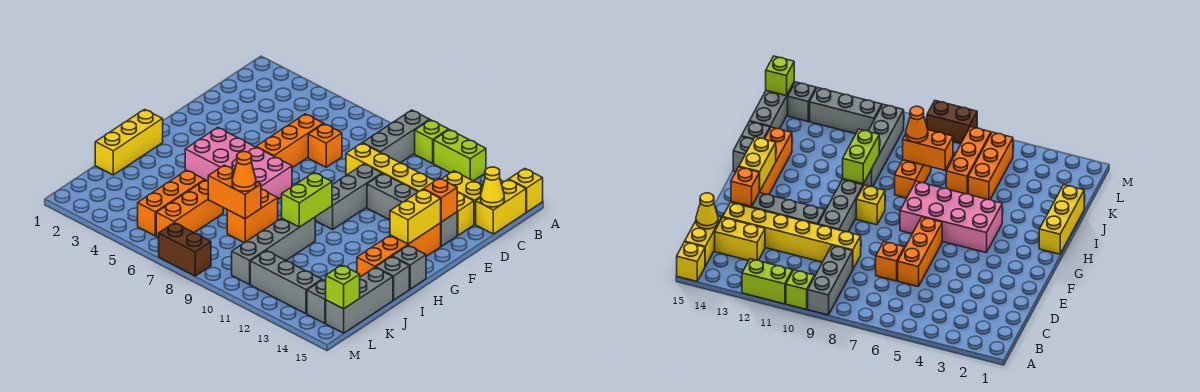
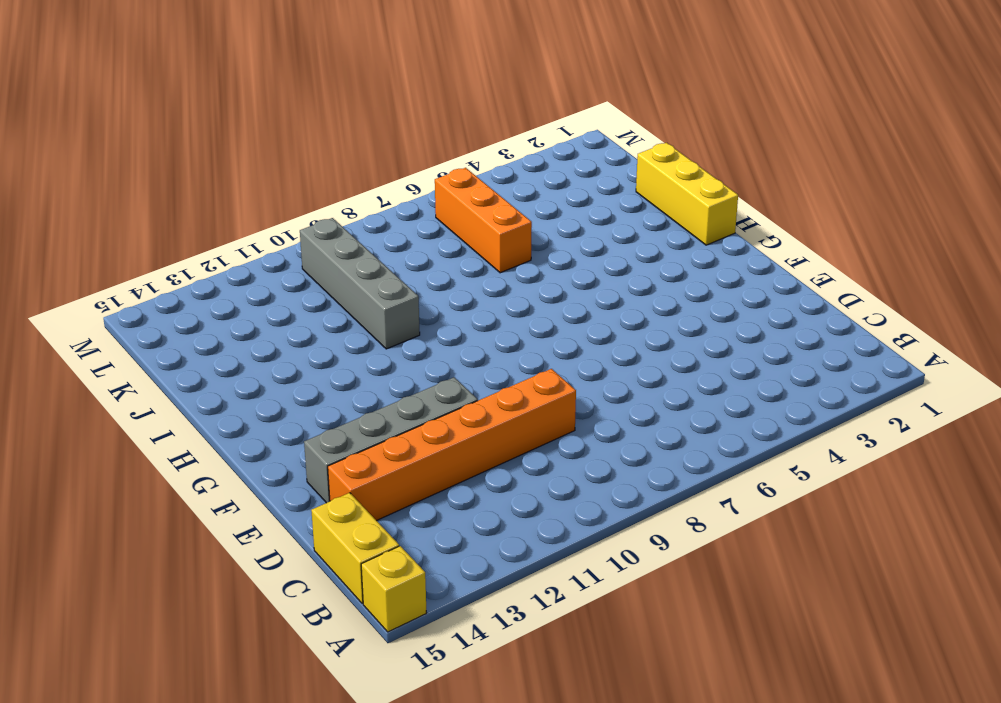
orange 1x6 brick [328,369,576,521] -> yellow 1x6 brick [346,143,474,235]
none -> grey 1x3 brick [363,110,429,163]
none -> lime 1x1 brick [415,120,448,163]
none -> lime 1x2 brick [434,130,486,181]
none -> yellow 1x2 brick [442,171,483,224]

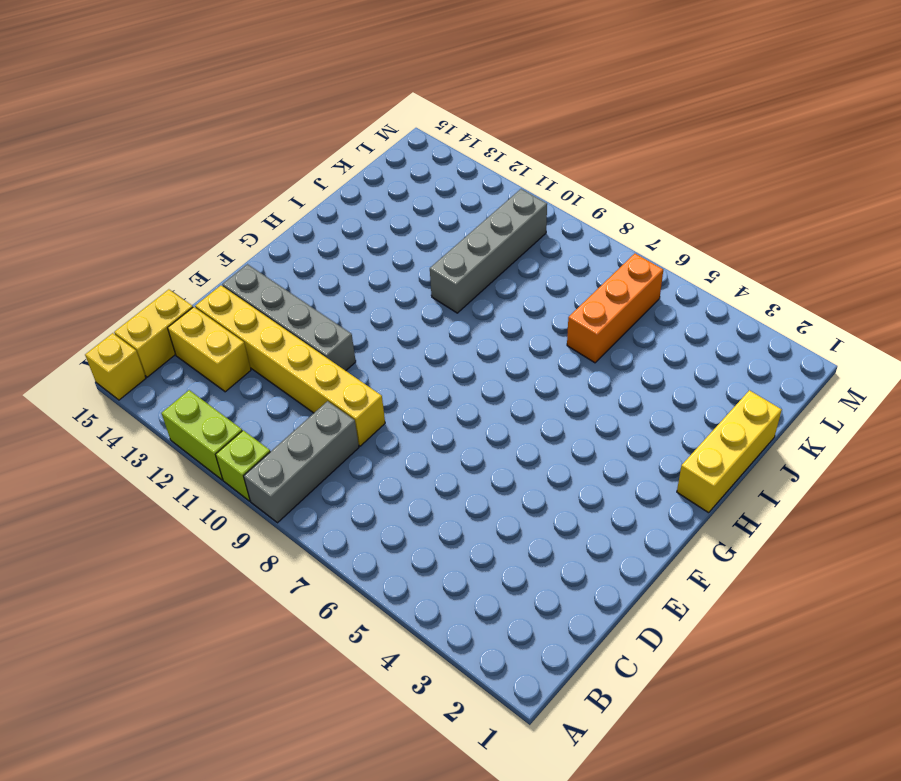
none -> orange 1x3 brick [256,114,323,168]
none -> orange 1x1 brick [308,124,342,167]
none -> grey 1x3 brick [315,164,382,229]
none -> orange 1x4 brick [357,223,441,277]

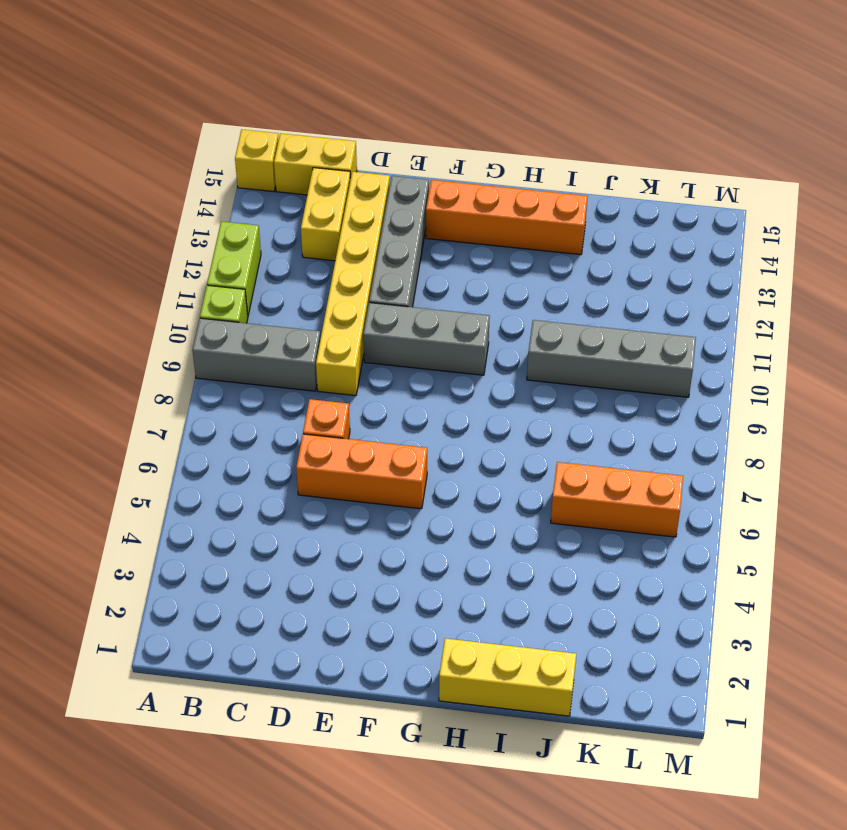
none -> pink 2x4 brick [185,128,292,199]
none -> yellow 1x1 brick [856,185,885,225]
none -> grey 1x1 brick [392,246,426,289]
none -> orange 1x2 brick [227,189,278,243]

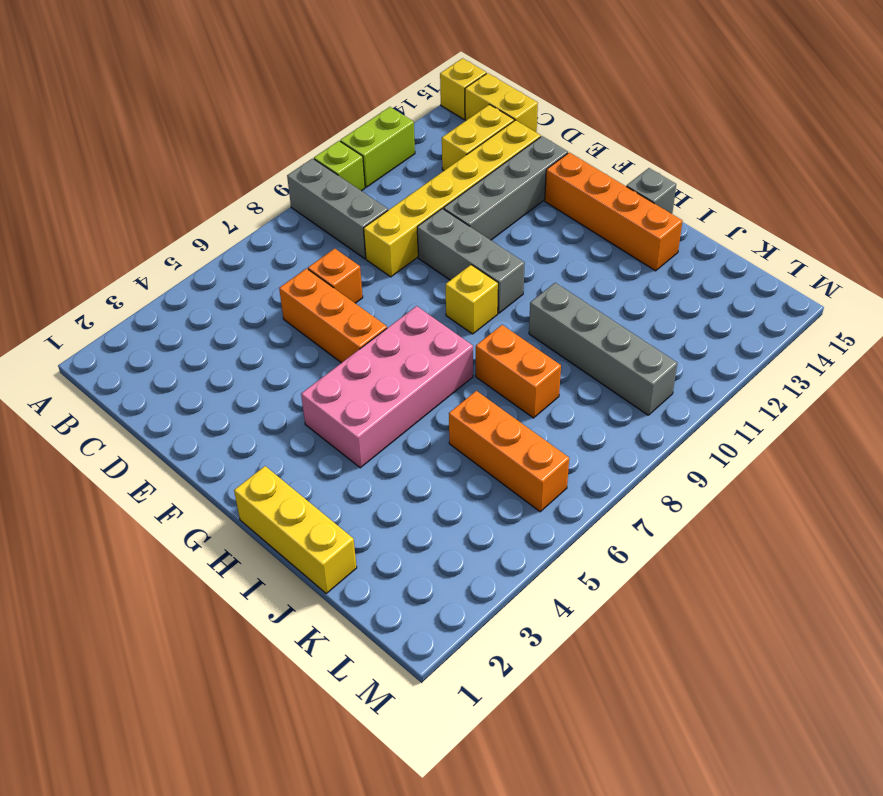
none -> grey 1x1 brick [376,257,409,300]
none -> orange 1x3 brick [138,170,204,236]
none -> grey 1x3 brick [326,268,393,333]
none -> grey 1x3 brick [250,251,322,314]

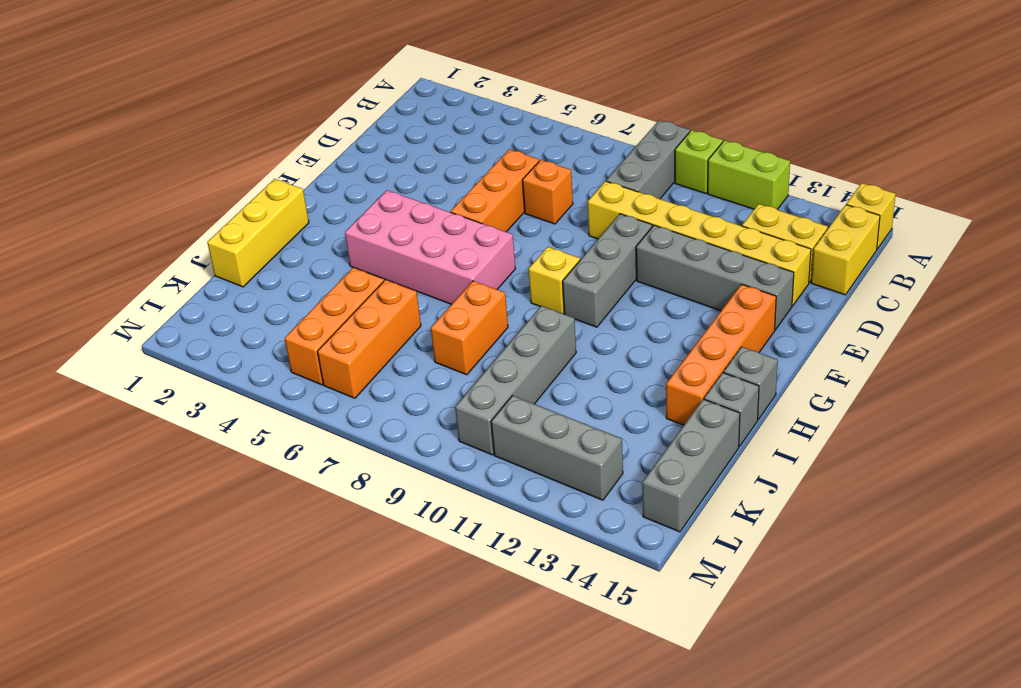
none -> grey 1x1 brick [307,280,326,323]
none -> brown 1x2 brick [159,223,211,276]
none -> yellow 1x1 cone [481,167,504,207]
none -> orange 1x1 brick [423,178,457,222]

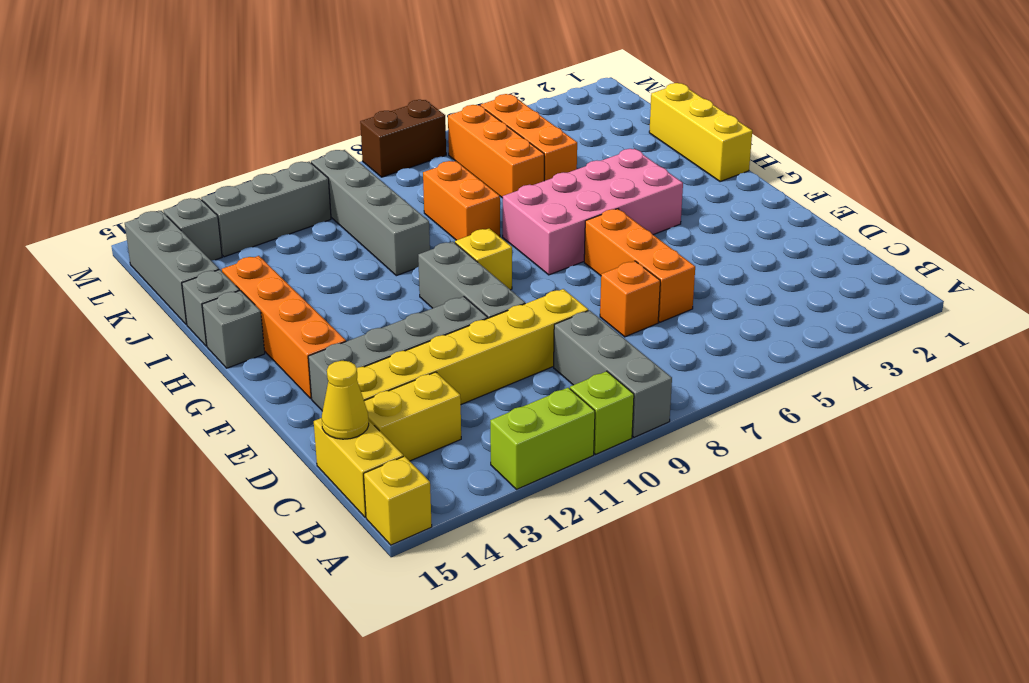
none -> orange 1x1 brick [423,178,457,222]
none -> yellow 1x2 brick [390,189,441,244]
none -> lime 1x2 brick [282,173,332,227]
none -> orange 1x2 brick [208,165,261,219]

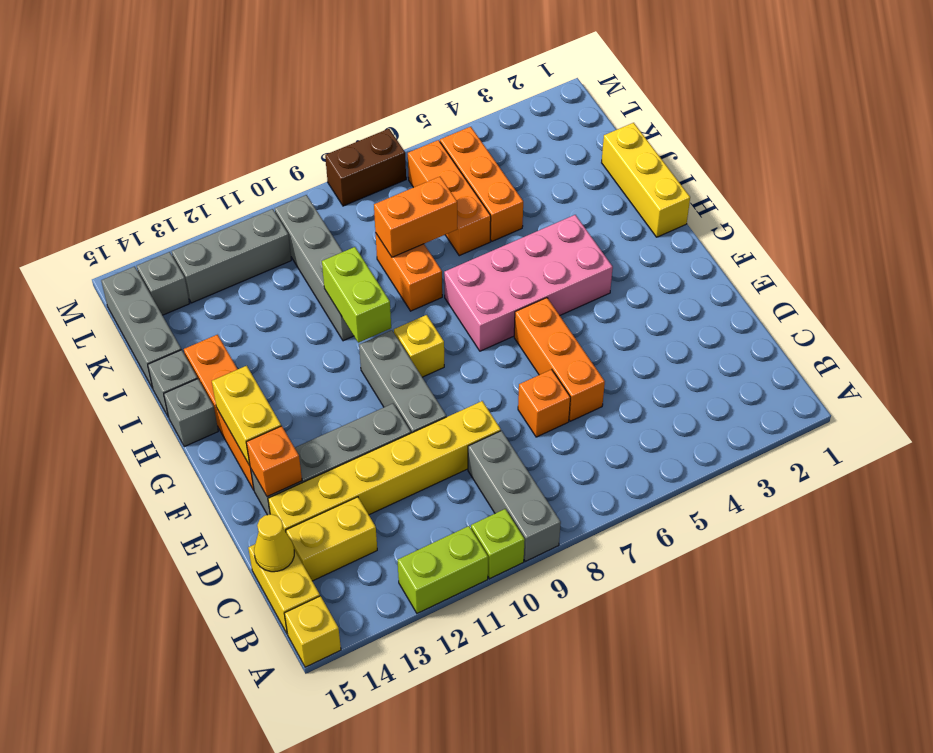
none -> lime 1x1 brick [326,265,360,309]
none -> orange 1x1 cone [232,152,256,191]

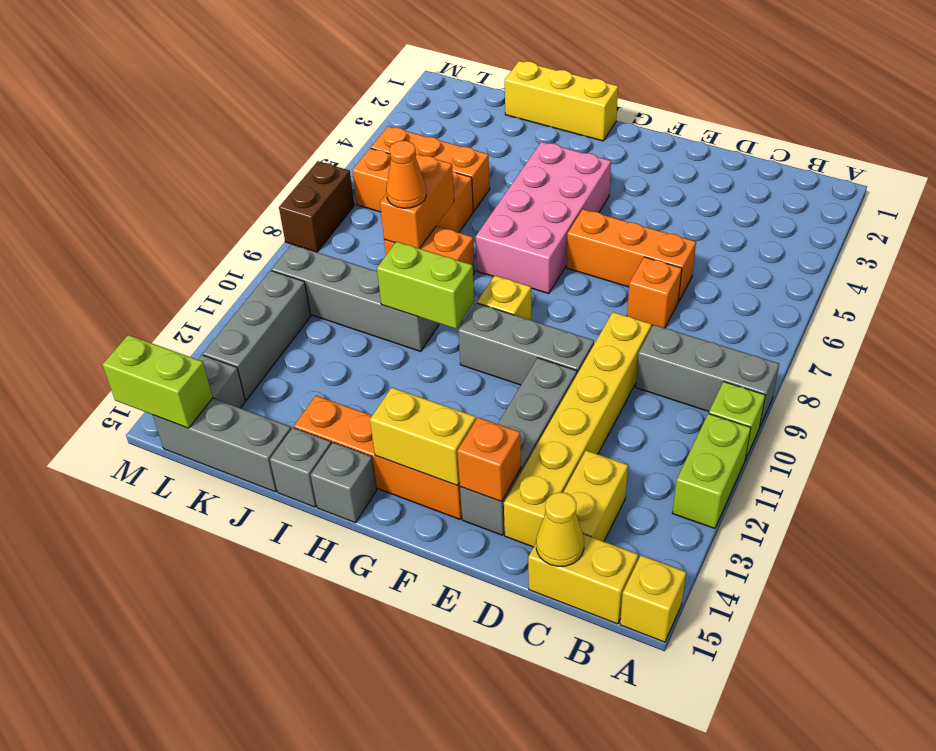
lime 1x2 brick [102,335,213,428] -> lime 1x1 brick [326,265,360,309]

